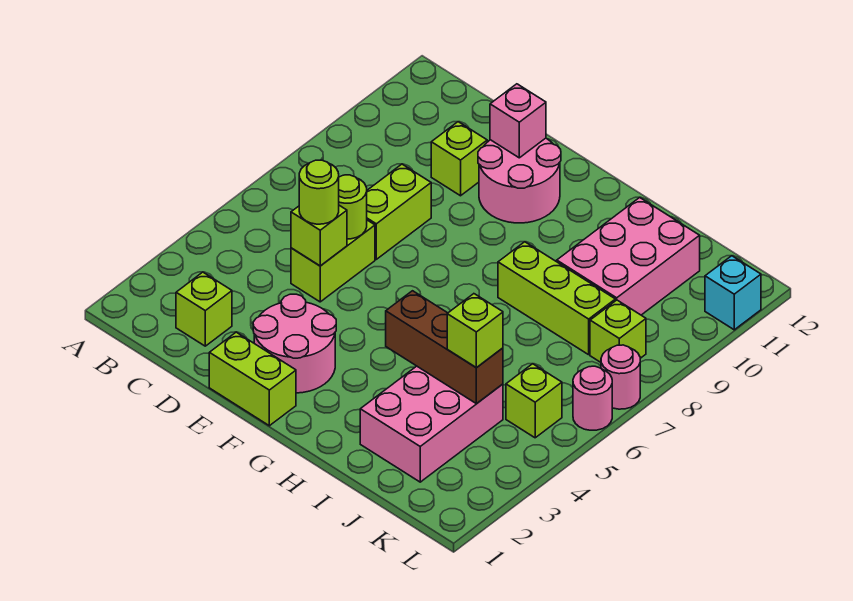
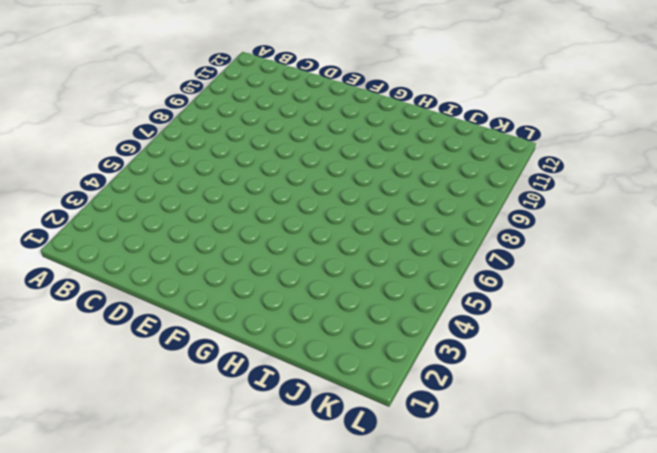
none -> lime 1x1 brick [176,272,232,346]
none -> lime 1x2 brick [291,220,375,302]
none -> lime 1x2 brick [367,164,431,259]

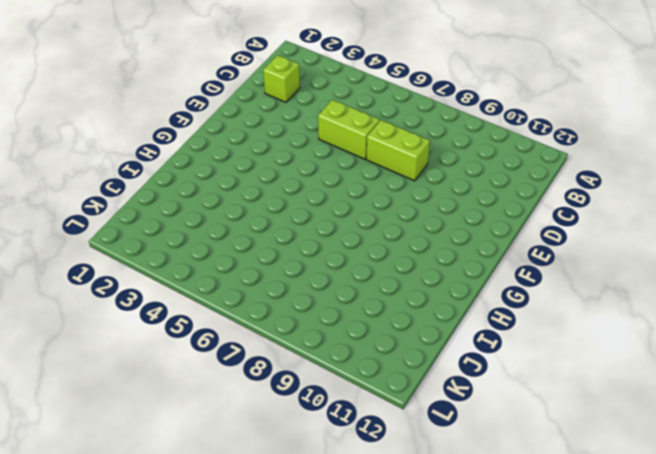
none -> lime 1x1 brick [431,122,487,196]
none -> lime 1x2 brick [209,332,296,426]
none -> pink 2x2 round brick [253,294,336,393]

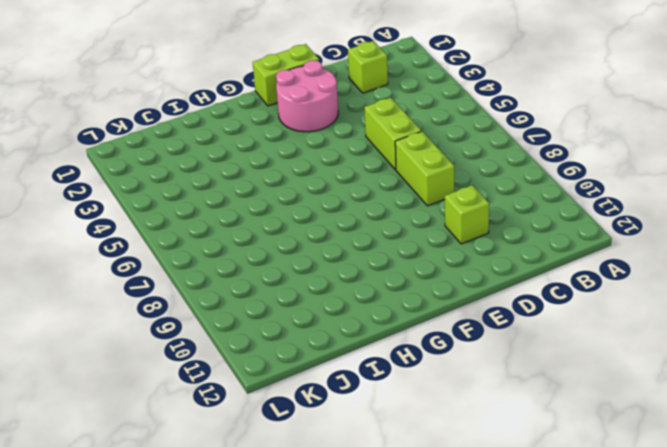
none -> pink 2x2 round brick [478,138,561,223]
none -> lime 1x3 brick [498,242,615,355]
none -> pink 2x3 brick [360,366,503,482]

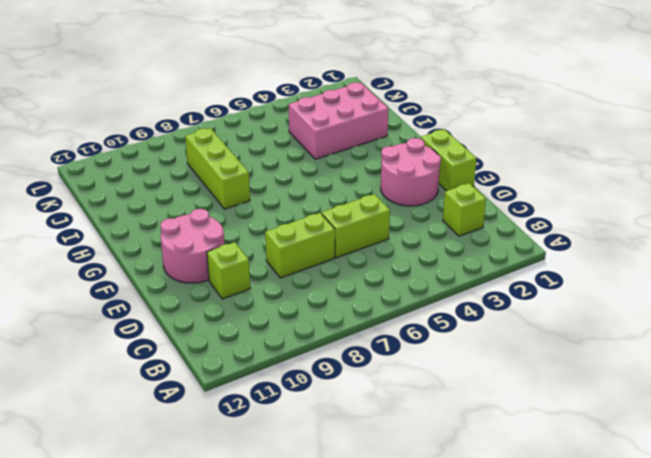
none -> pink 2x3 brick [557,197,700,315]
none -> lime 1x1 brick [506,364,562,438]
none -> lime 1x1 brick [590,300,646,362]

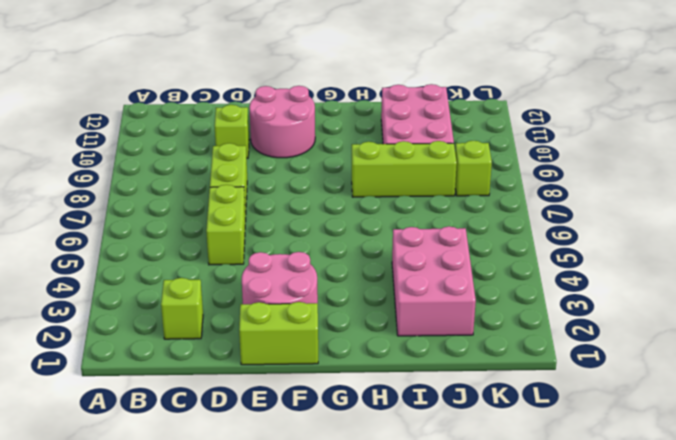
none -> lime 1x1 brick [506,364,562,438]
none -> pink 1x1 round brick [573,366,612,430]
none -> pink 1x1 round brick [601,345,640,409]

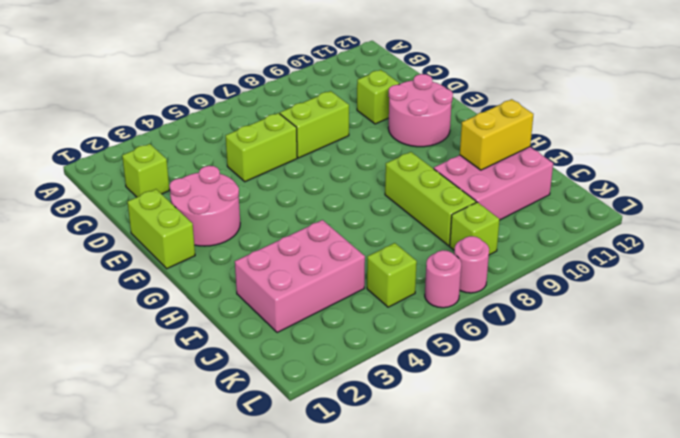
yellow 1x2 brick [460,99,534,170] -> none
none -> cyan 1x1 brick [705,256,761,330]
none -> lime 1x1 brick [291,205,347,266]
none -> lime 1x1 round brick [339,175,367,239]

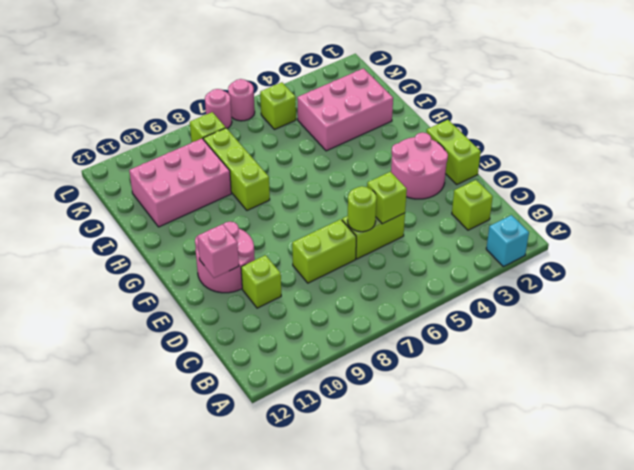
cyan 1x1 brick [486,215,529,267] -> cyan 1x1 brick moved to [705,256,761,330]
none -> brown 1x3 brick [386,291,503,404]
none -> lime 1x1 round brick [299,160,339,224]
none -> lime 1x1 brick [447,294,503,368]

